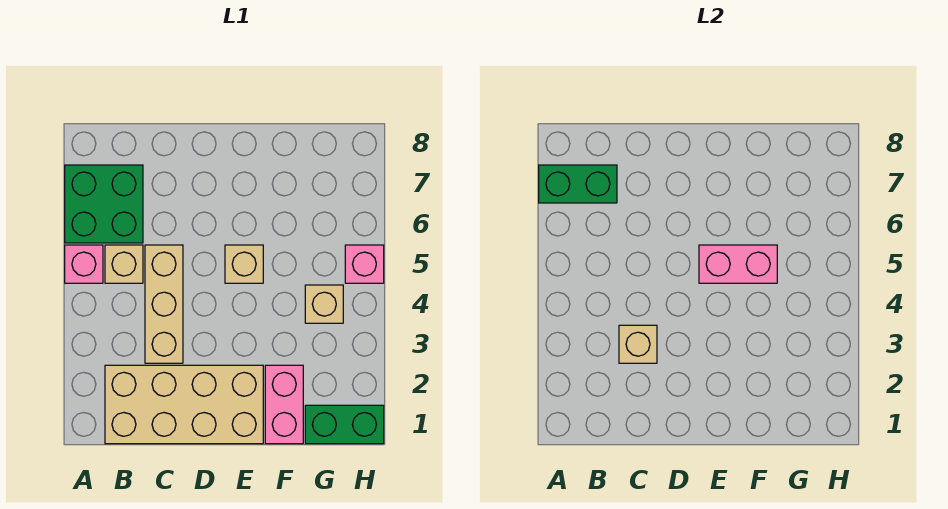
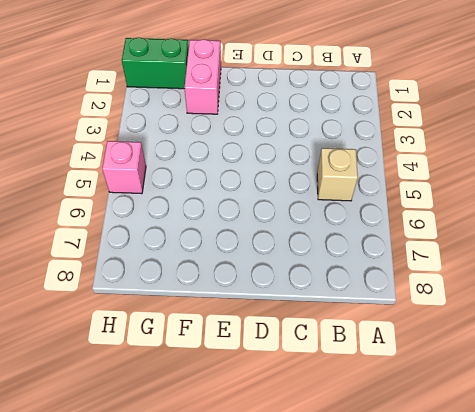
none -> pink 1x1 brick [65,245,103,283]
none -> green 2x2 brick [65,165,143,243]
none -> tan 2x4 brick [105,365,263,444]

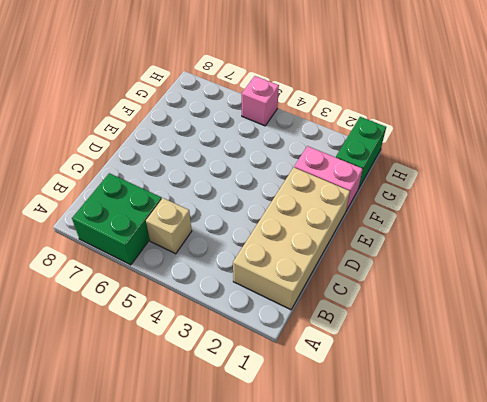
none -> pink 1x1 brick [65,245,103,283]
none -> tan 1x3 brick [145,245,183,363]
none -> tan 1x1 brick [225,245,263,283]

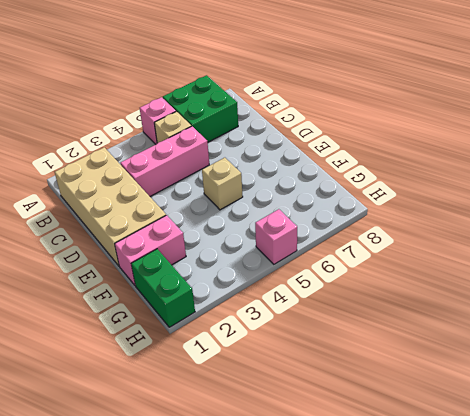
pink 1x3 brick [120,126,209,196] -> tan 1x3 brick [145,245,183,363]
none -> tan 1x1 brick [305,285,343,323]
none -> green 1x2 brick [539,165,617,203]
none -> tan 1x1 brick [619,325,657,363]

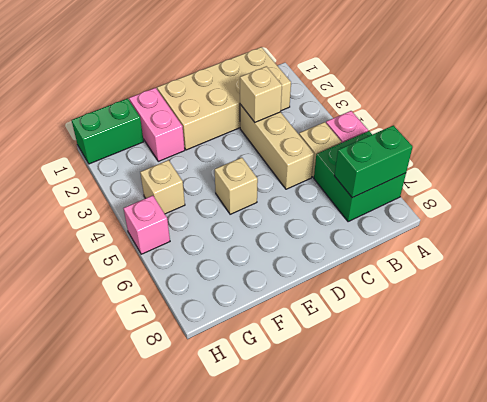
none -> pink 1x2 brick [699,245,777,283]

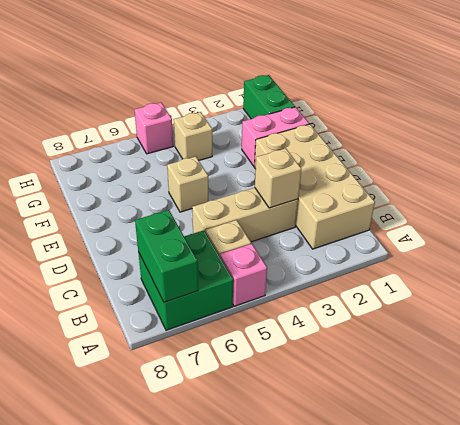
none -> pink 1x2 brick [699,245,777,283]

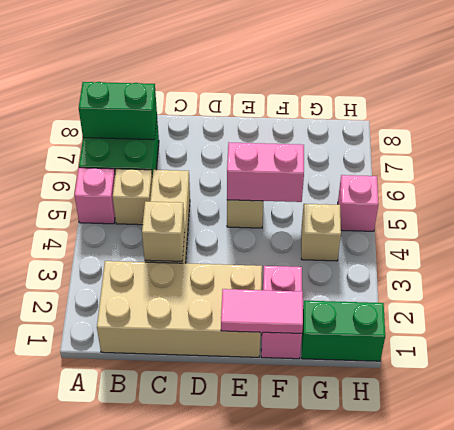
pink 1x2 tile [221,289,303,333] -> none

